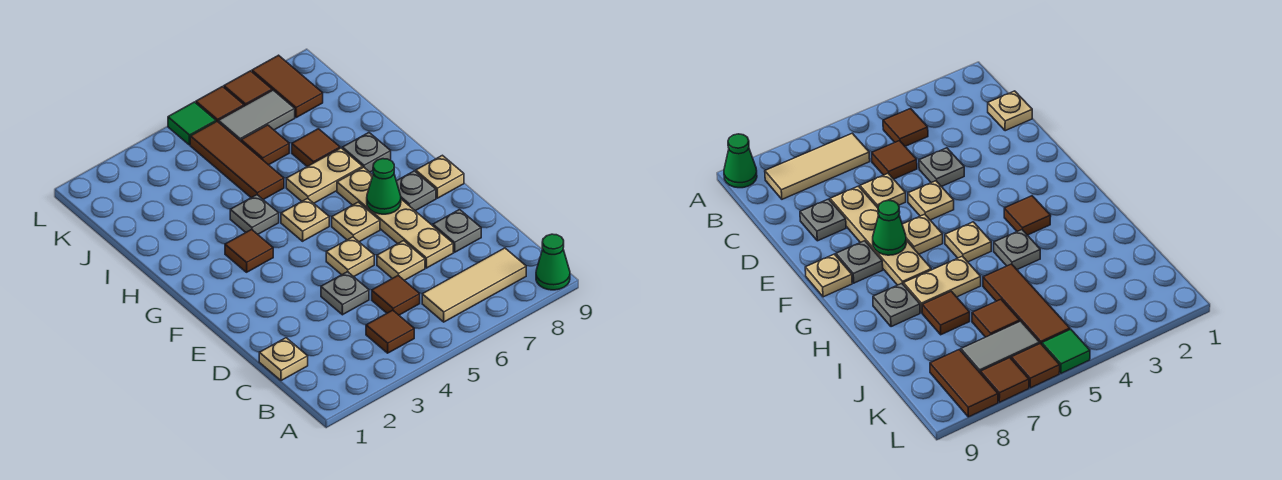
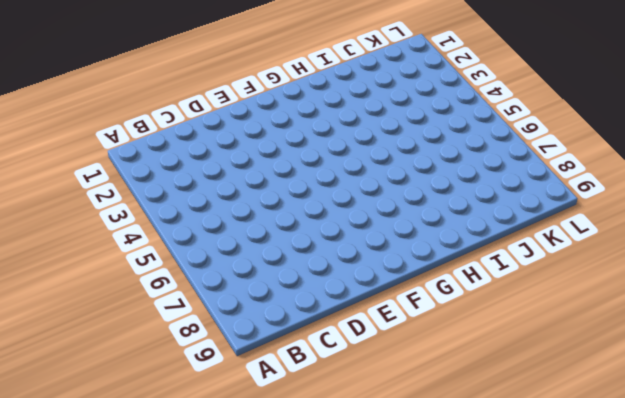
none -> green 1x1 cone [536,234,570,290]
none -> brown 1x1 tile [366,310,414,353]
none -> tan 1x3 tile [422,248,526,322]

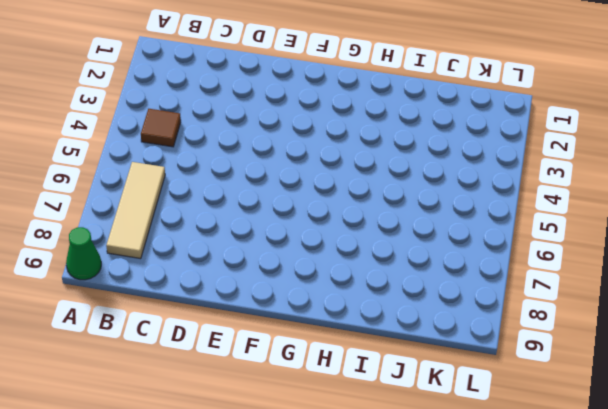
none -> tan 1x1 plate [259,338,308,381]
none -> brown 1x1 tile [372,276,420,315]
none -> grey 1x1 plate [321,272,369,315]

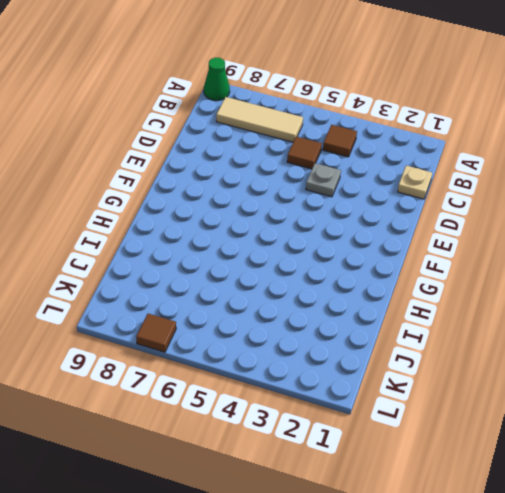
none -> tan 1x1 plate [377,241,425,280]
none -> tan 1x4 plate [337,167,453,268]
none -> grey 1x1 plate [433,210,481,252]

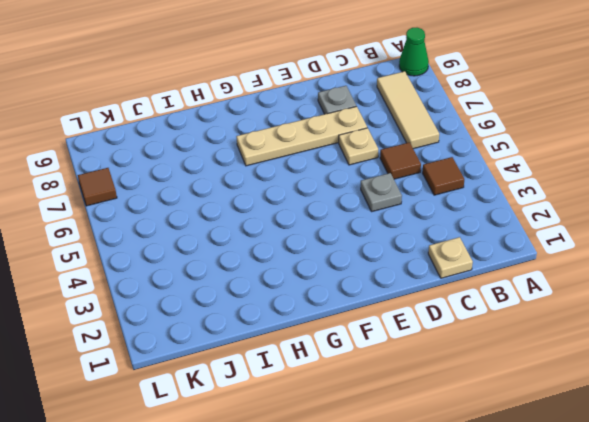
none -> tan 1x1 plate [326,237,374,277]
none -> tan 1x1 plate [332,202,380,242]
none -> grey 1x1 plate [396,171,436,211]

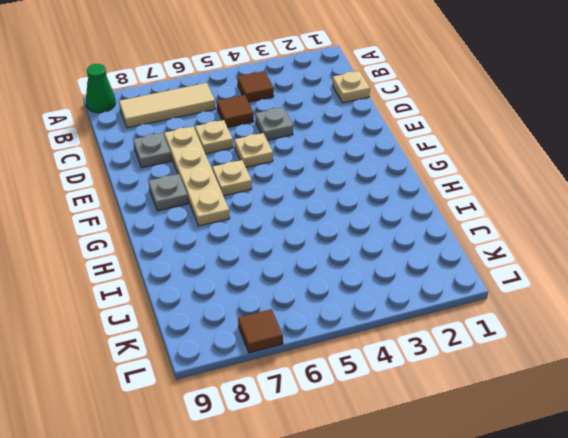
none -> tan 1x1 plate [416,155,464,198]
none -> brown 1x1 tile [225,230,273,272]
none -> tan 1x1 plate [281,198,329,241]

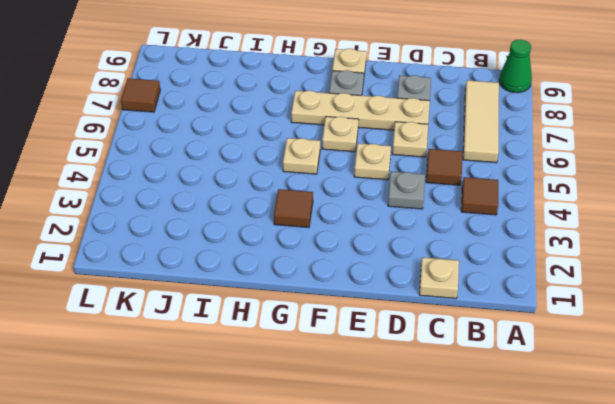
none -> grey 1x1 plate [230,195,279,234]
none -> tan 1x2 plate [286,148,363,203]
none -> grey 1x1 plate [342,133,391,172]

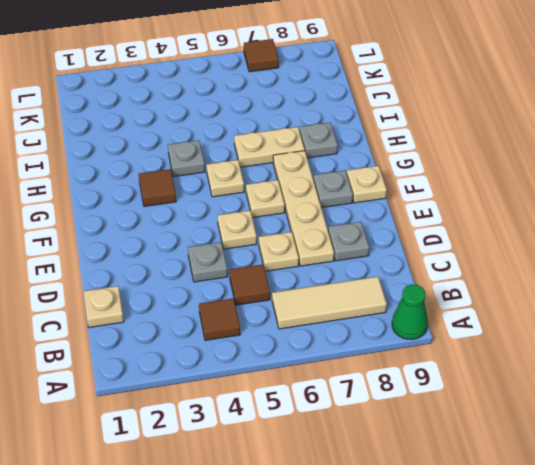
none -> brown 1x3 tile [190,121,284,200]
none -> brown 1x1 tile [292,129,340,167]
none -> brown 1x1 tile [241,125,289,165]

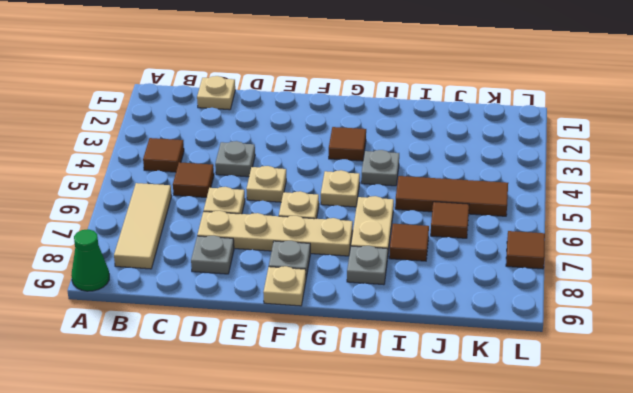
none -> grey 1x2 tile [218,90,295,141]
none -> brown 1x2 tile [252,55,323,118]
none -> green 1x1 tile [168,102,216,145]

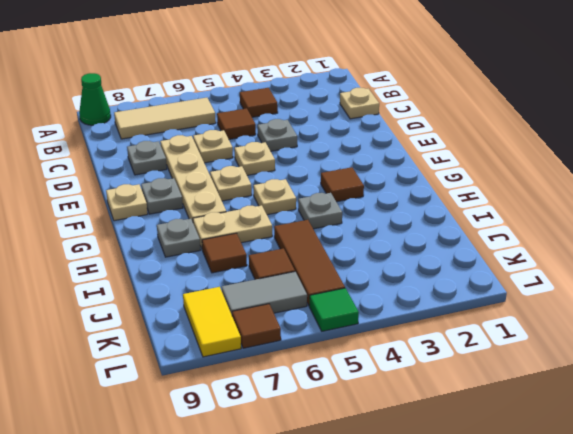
yellow 1x2 tile [183,287,241,357] -> brown 1x2 tile [252,55,323,118]
none -> brown 1x1 tile [196,87,244,122]
none -> green 1x1 cone [367,159,401,214]

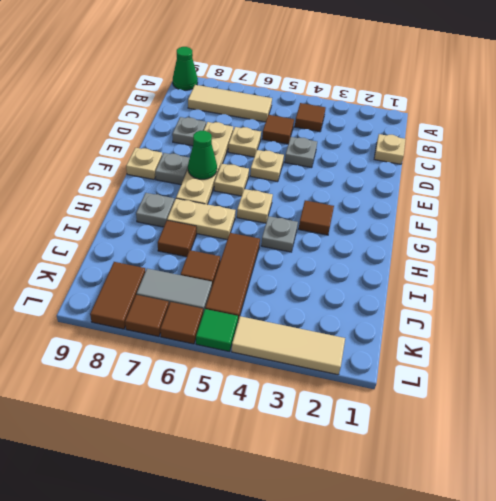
tan 1x3 tile [232,316,345,375] -> none

